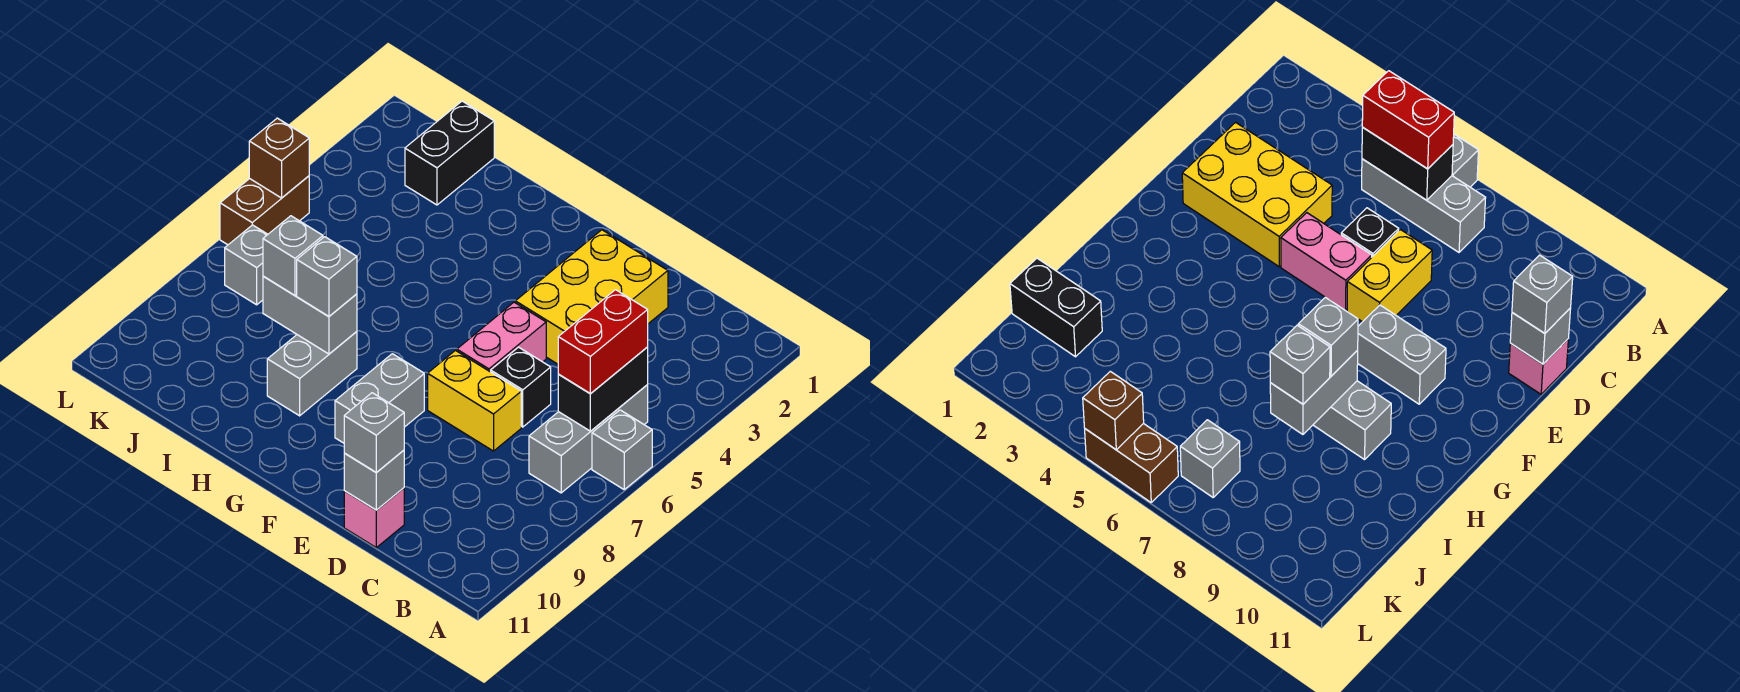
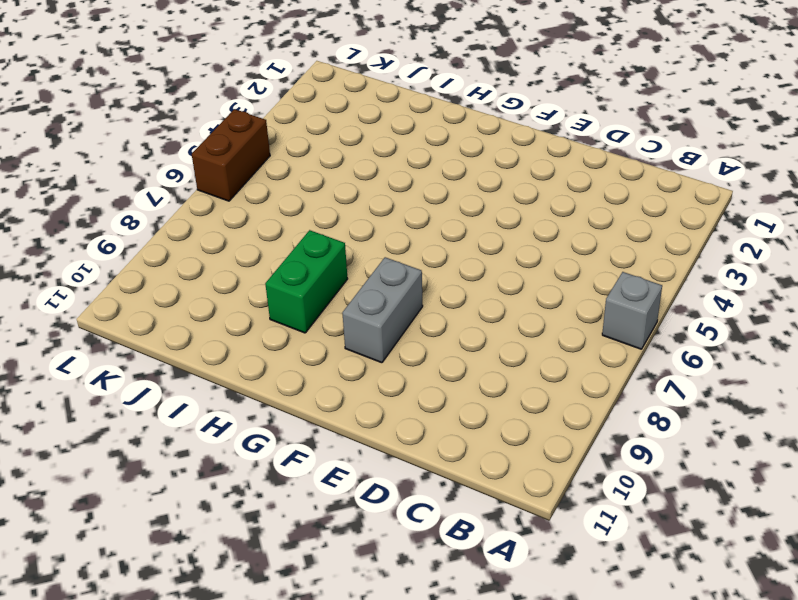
green 1x2 brick [265,230,348,333] -> grey 1x2 brick [267,332,357,416]
none -> grey 1x3 brick [529,385,648,493]
none -> yellow 2x3 brick [515,230,668,364]
none -> black 1x1 brick [491,347,551,427]

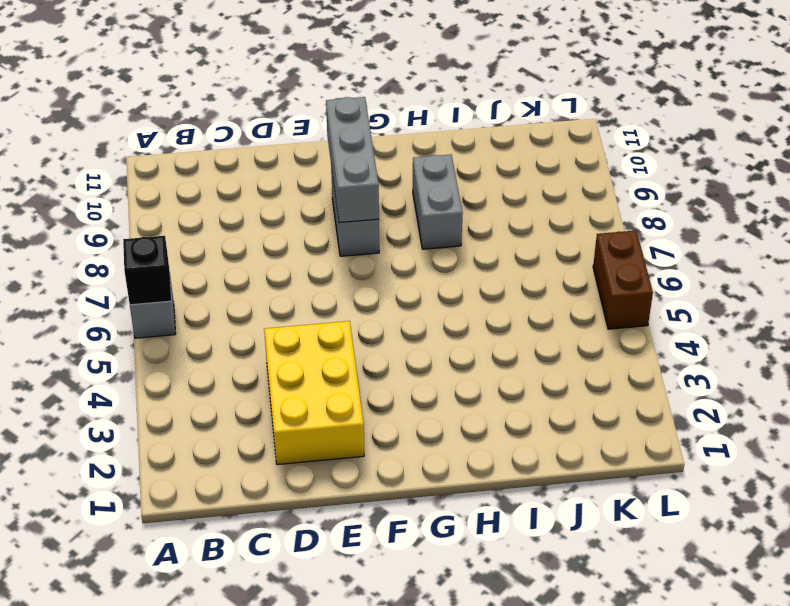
black 1x1 brick [123,236,171,305] -> black 1x1 brick moved to [491,347,551,427]
grey 1x3 brick [326,97,379,223] -> grey 1x3 brick moved to [529,385,648,493]
none -> yellow 1x2 brick [428,351,521,451]
none -> pink 1x1 brick [344,488,404,548]
none -> pink 1x2 brick [457,302,546,372]

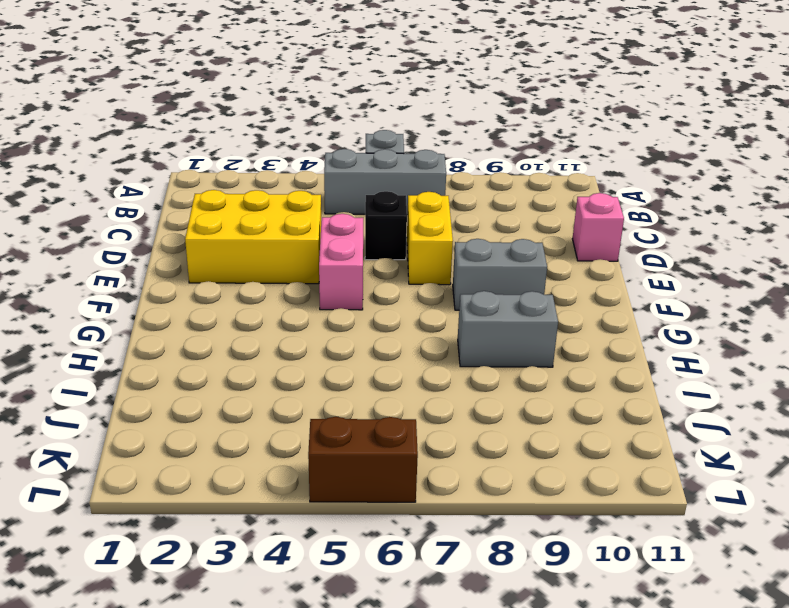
pink 1x2 brick [319,214,363,310] -> pink 1x2 brick turned to [457,302,546,372]
none -> black 1x2 brick [405,101,494,205]
none -> grey 1x1 brick [225,225,268,305]
none -> black 1x2 brick [558,347,648,431]

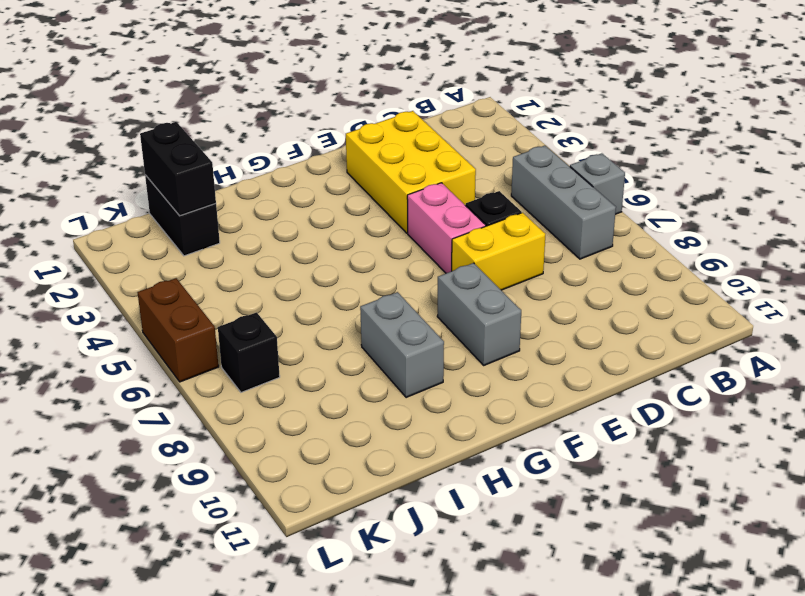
black 1x2 brick [140,122,216,216] -> black 1x2 brick moved to [558,347,648,431]
black 1x1 brick [218,313,280,392] -> grey 1x1 brick [225,225,268,305]
none -> pink 1x1 brick [344,488,404,548]
none -> grey 1x1 brick [344,450,404,510]
none -> grey 1x2 brick [263,276,357,354]

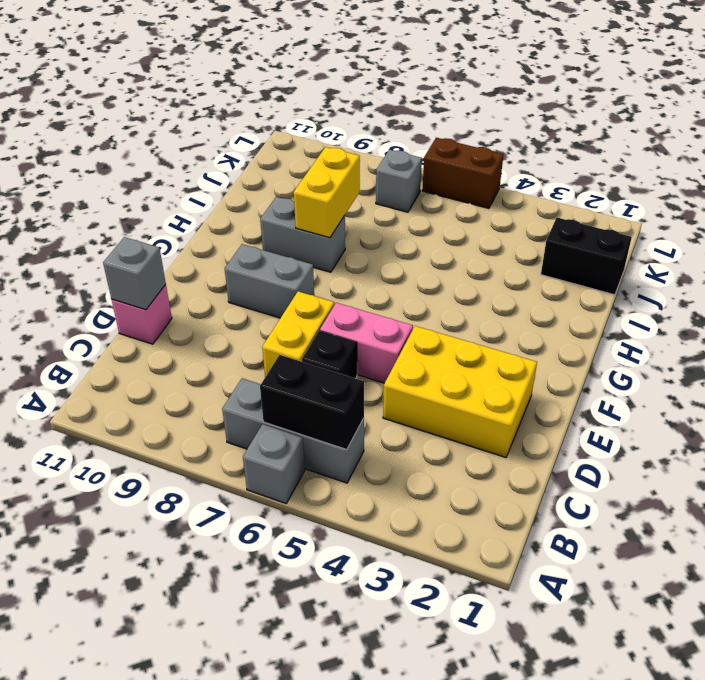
yellow 1x2 brick [294,147,360,238] -> grey 1x2 brick [263,276,357,354]
none -> brown 1x1 brick [249,118,309,198]
none -> red 1x2 brick [558,290,648,393]
none -> grey 1x1 brick [344,393,404,473]

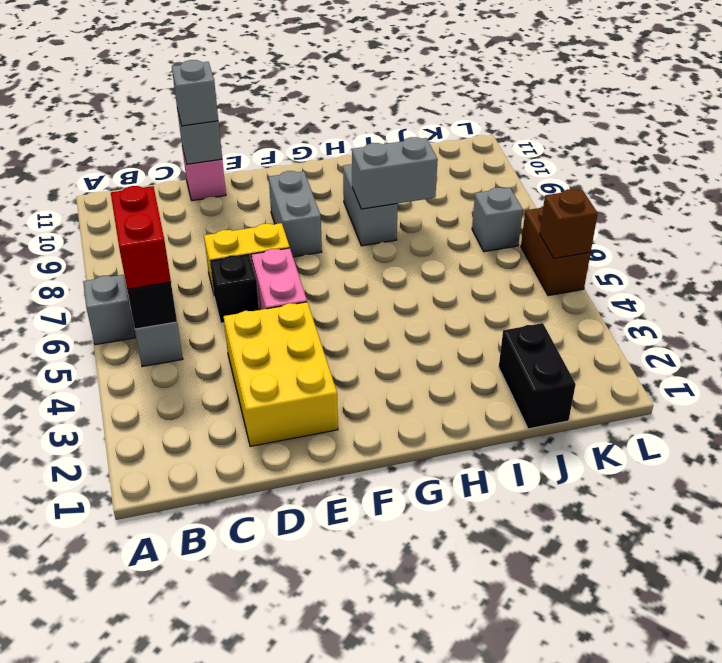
none -> grey 1x1 brick [297,237,357,316]
none -> grey 1x1 brick [263,216,323,295]

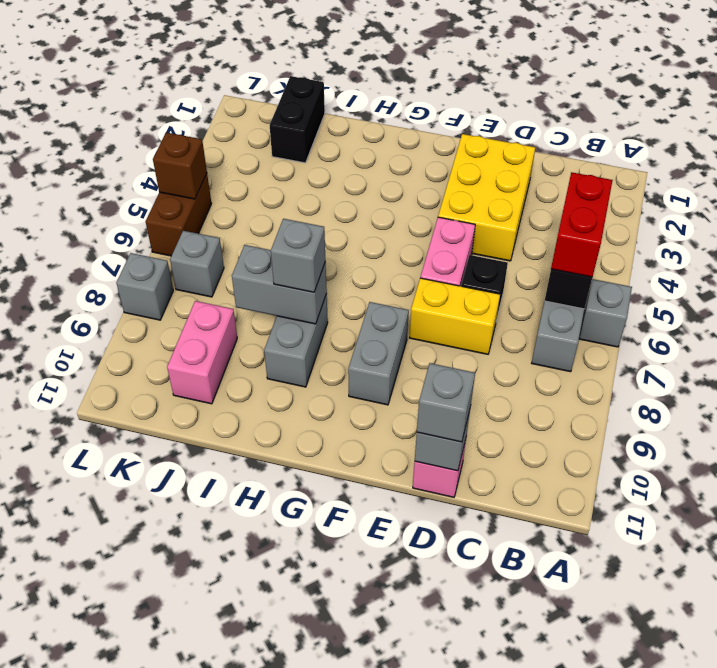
pink 1x2 brick [167,301,237,404] -> none
grey 1x1 brick [116,253,173,320] -> grey 1x1 brick moved to [263,216,323,295]

